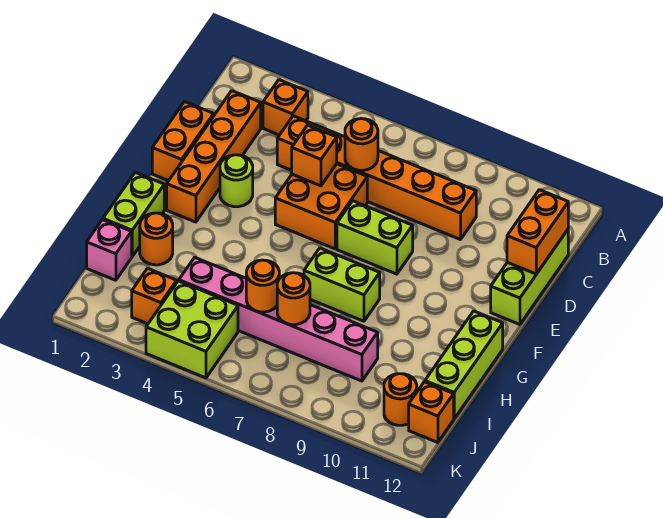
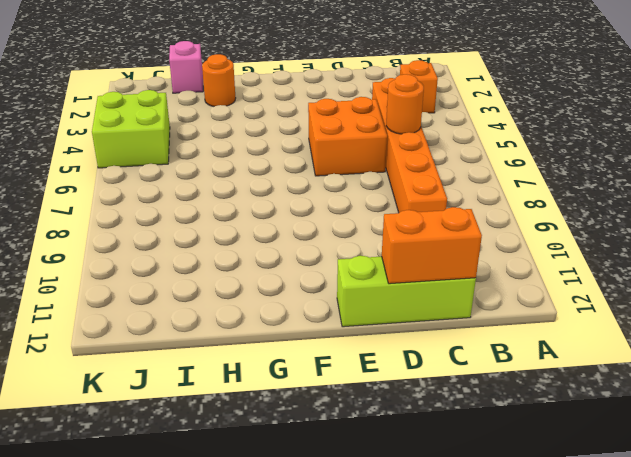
none -> orange 1x4 brick [167,91,261,222]
none -> orange 1x2 brick [152,102,214,181]
none -> lime 1x1 round brick [220,155,253,207]

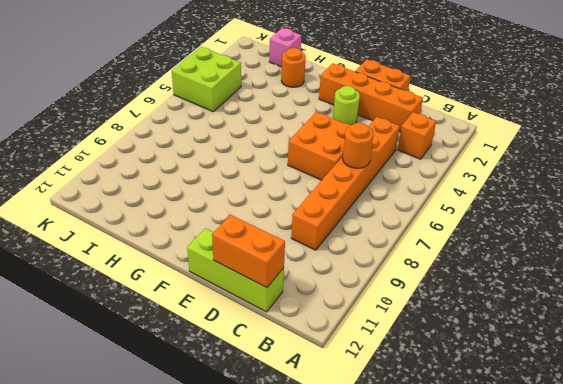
none -> lime 1x2 brick [337,201,413,274]
none -> lime 1x2 brick [103,172,164,256]
none -> lime 1x2 brick [304,248,380,321]

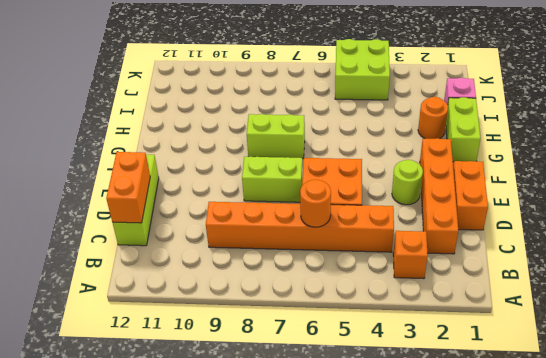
none -> lime 1x3 brick [425,311,503,419]
none -> pink 1x6 brick [179,257,378,381]
none -> orange 1x1 brick [132,268,177,324]

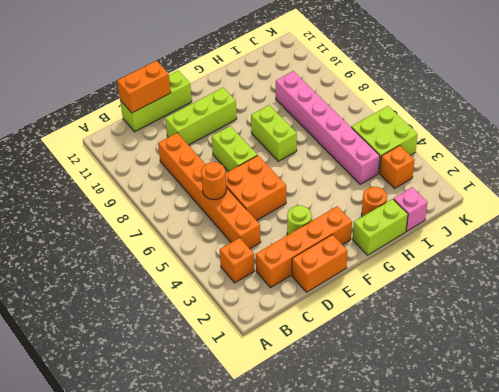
lime 1x3 brick [165,88,237,145] -> lime 1x3 brick moved to [425,311,503,419]
none -> orange 1x1 round brick [384,374,417,425]
none -> orange 1x1 brick [409,382,454,443]
none -> orange 1x1 brick [292,125,337,186]

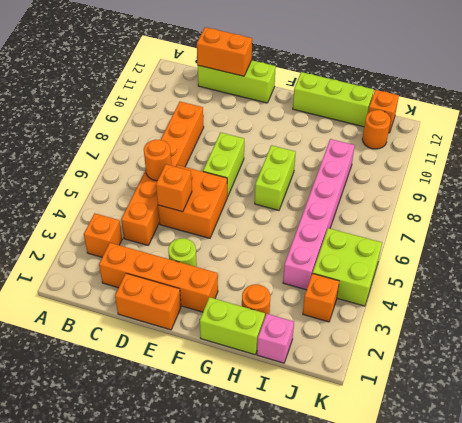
none -> orange 1x1 round brick [246,260,279,312]
none -> orange 1x1 round brick [277,273,310,325]

